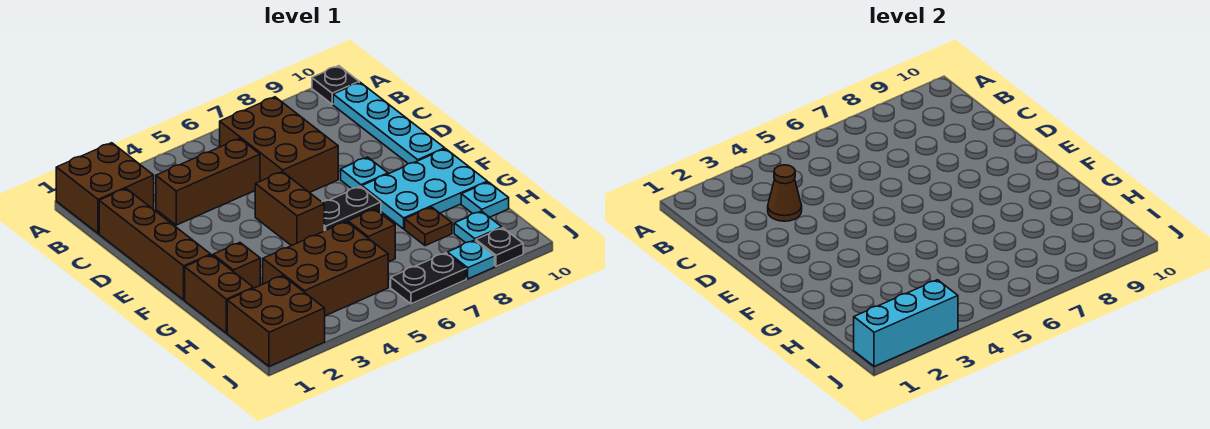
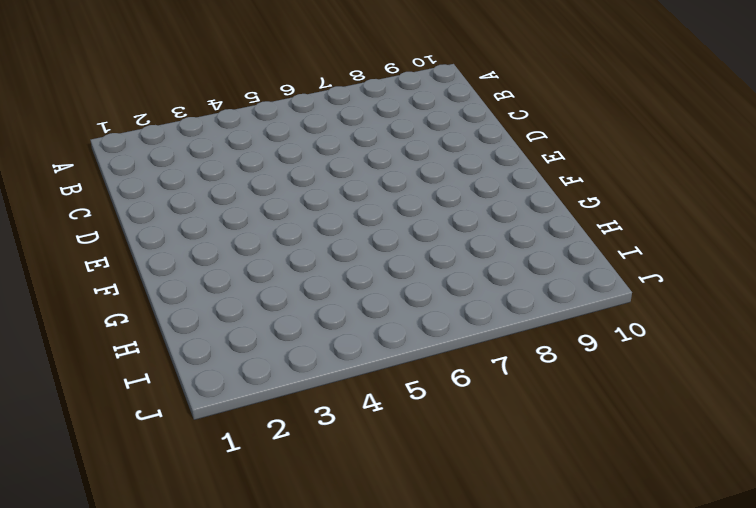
none -> brown 2x2 brick [56,143,154,234]
none -> black 1x1 plate [312,66,359,104]
none -> brown 2x3 brick [220,97,338,193]

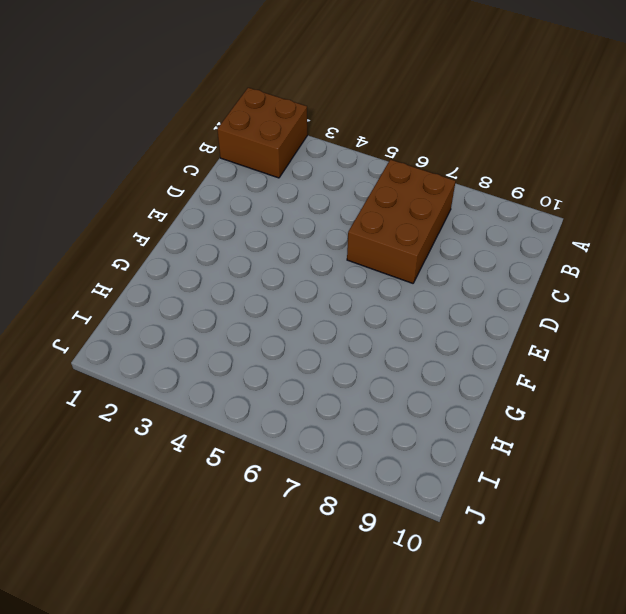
none -> black 1x1 plate [312,66,359,104]
none -> cyan 1x4 plate [333,82,445,164]
none -> brown 1x4 brick [99,189,211,300]

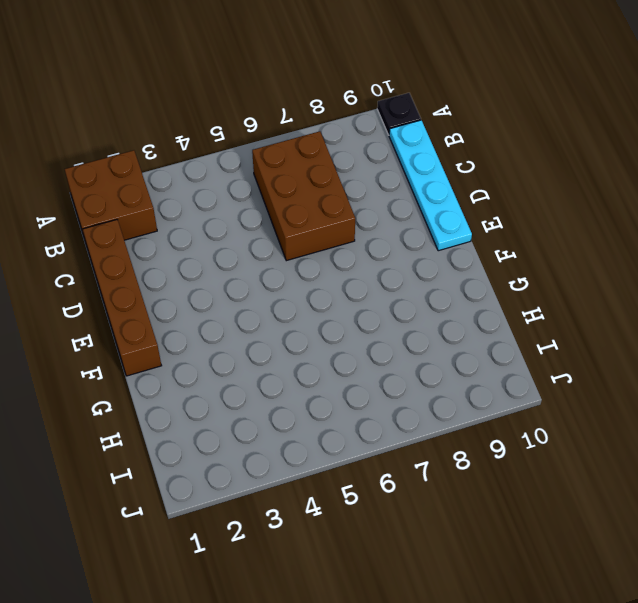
none -> brown 1x3 brick [156,138,260,225]
none -> brown 1x2 brick [255,172,324,246]
none -> cyan 1x1 plate [341,157,388,189]

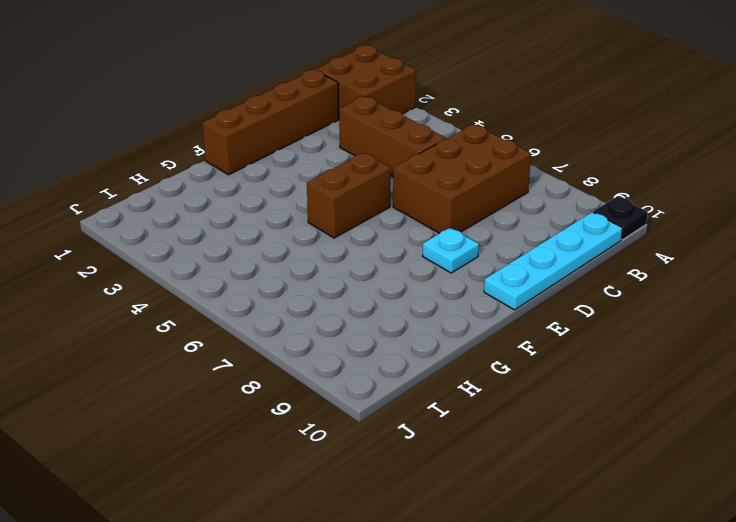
none -> black 1x2 plate [322,186,381,231]
none -> cyan 2x3 plate [362,149,487,229]
none -> brown 1x2 brick [185,255,253,333]

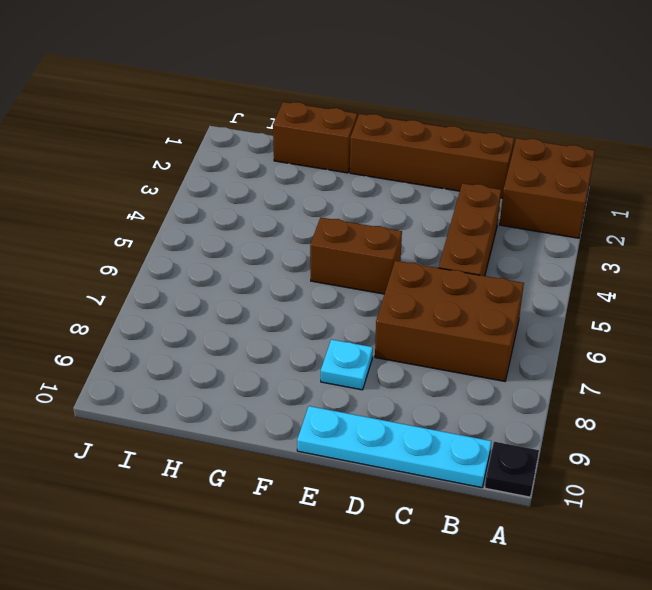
none -> black 1x2 plate [322,186,381,231]
none -> cyan 2x3 plate [362,149,487,229]
none -> brown 1x1 brick [213,243,260,288]

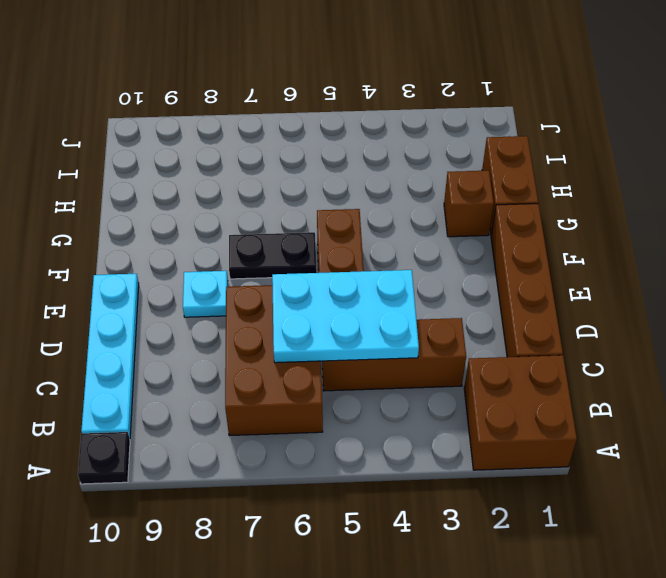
cyan 2x3 plate [272,270,419,363] -> cyan 2x3 plate moved to [362,149,487,229]
none -> brown 2x3 brick [263,222,388,316]
none -> brown 1x1 brick [348,209,395,262]
none -> brown 1x1 plate [405,207,452,246]

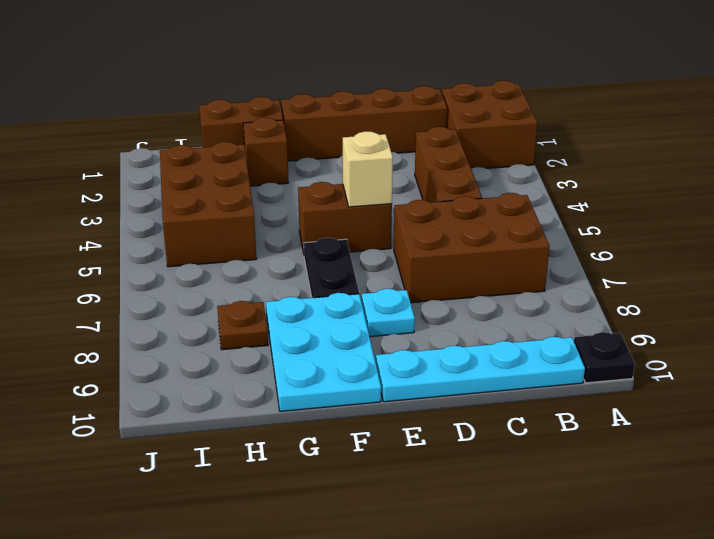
tan 1x1 brick [343,131,393,207] -> none
none -> brown 1x1 brick [348,209,395,262]
none -> cyan 1x1 plate [461,182,509,217]
none -> brown 2x2 brick [227,276,325,366]

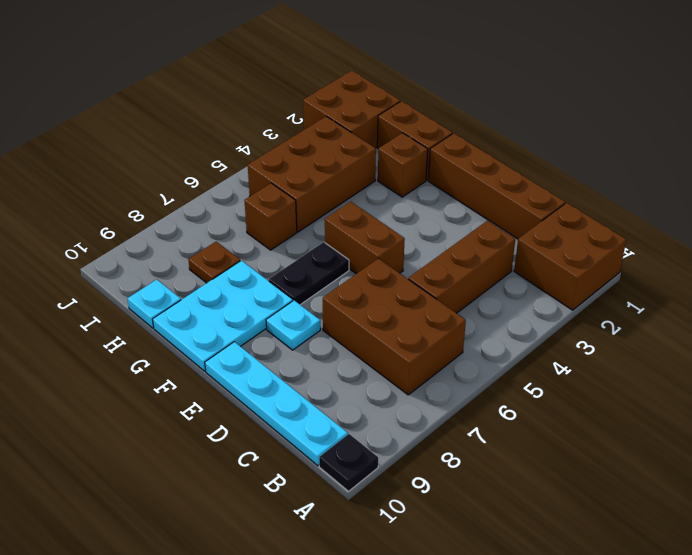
none -> cyan 1x1 plate [454,211,502,243]
none -> black 1x2 plate [391,253,466,304]
none -> cyan 1x1 plate [447,240,495,279]

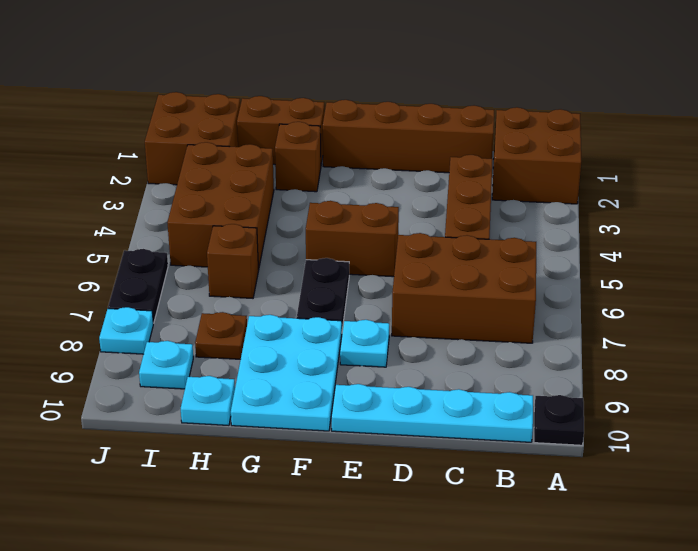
none -> black 1x1 plate [476,228,523,266]
none -> brown 1x1 cone [768,165,802,221]
none -> cyan 1x3 brick [854,280,958,366]

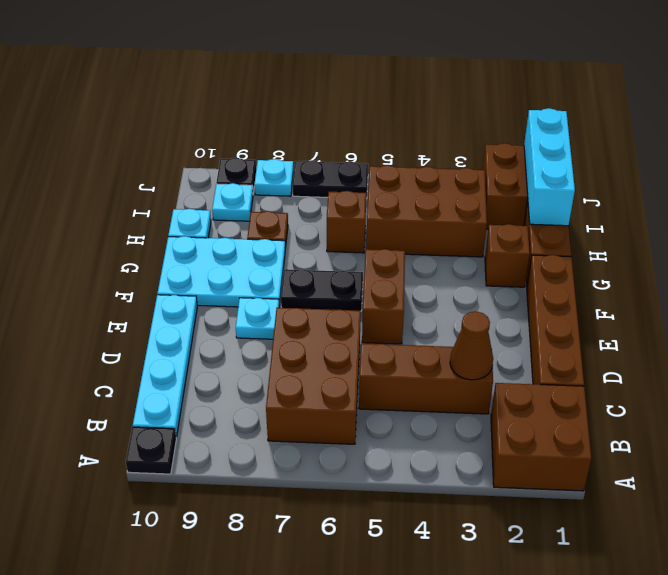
cyan 1x3 brick [524,108,575,226] -> cyan 1x3 brick turned to [854,280,958,366]

